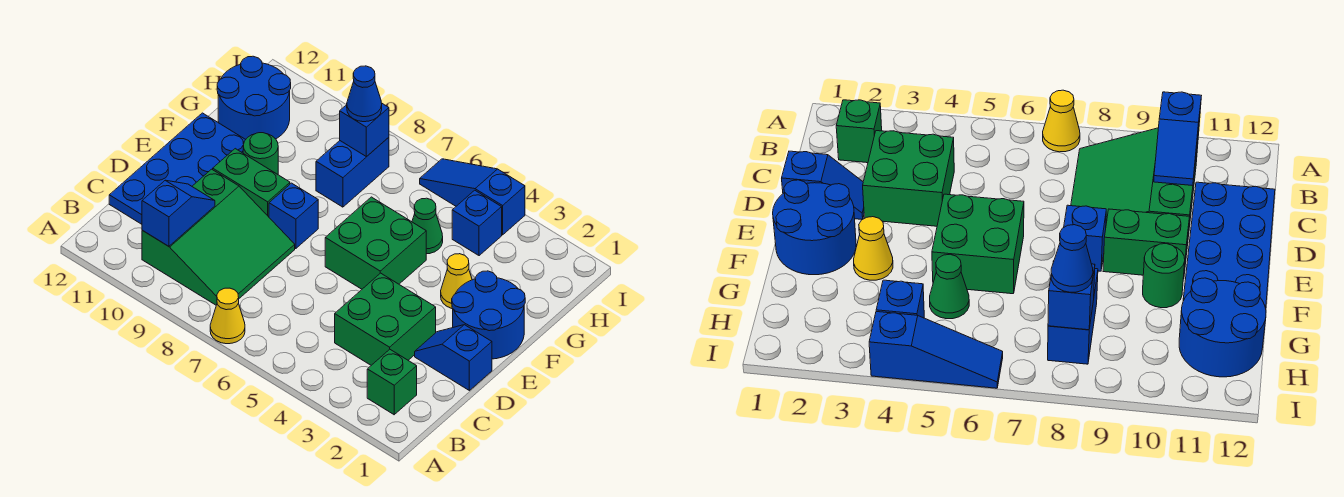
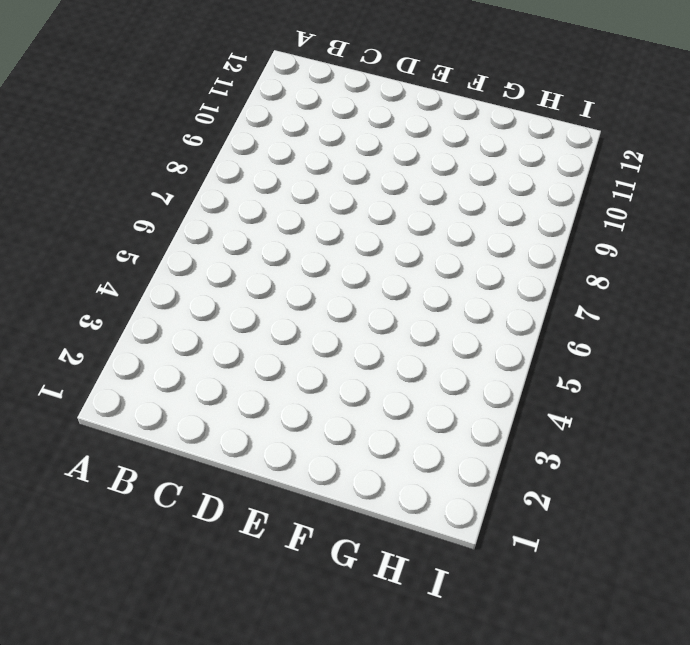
none -> yellow 1x1 cone [210,288,245,344]
none -> green 1x1 brick [367,349,417,415]
none -> green 3x3 slope [142,169,295,305]

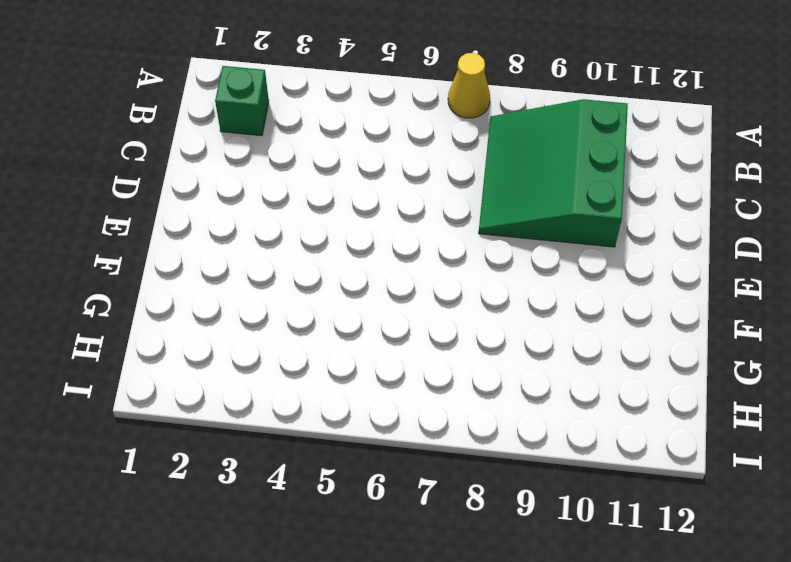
none -> green 2x2 brick [335,273,436,365]
none -> blue 2x4 plate [109,113,246,224]
none -> blue 1x2 slope [415,325,492,390]

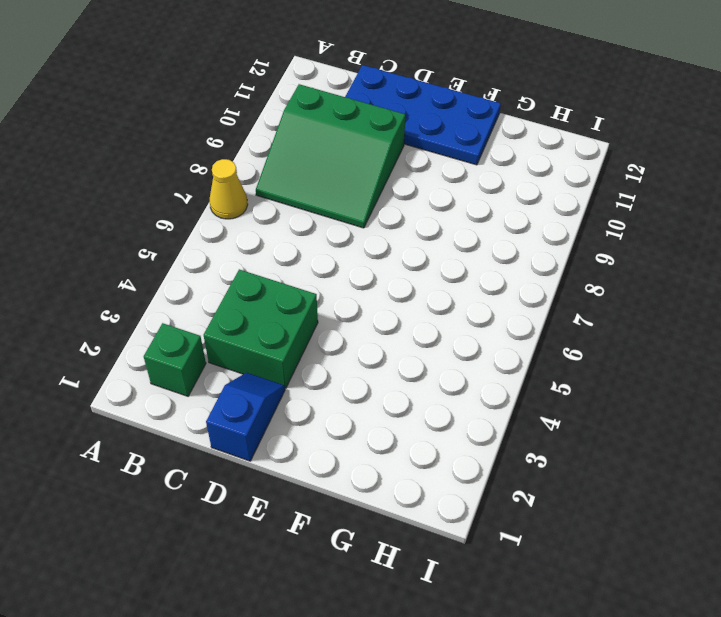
none -> blue 2x2 round brick [452,271,525,359]
none -> green 2x2 brick [325,197,426,289]
none -> blue 1x1 brick [269,183,318,249]

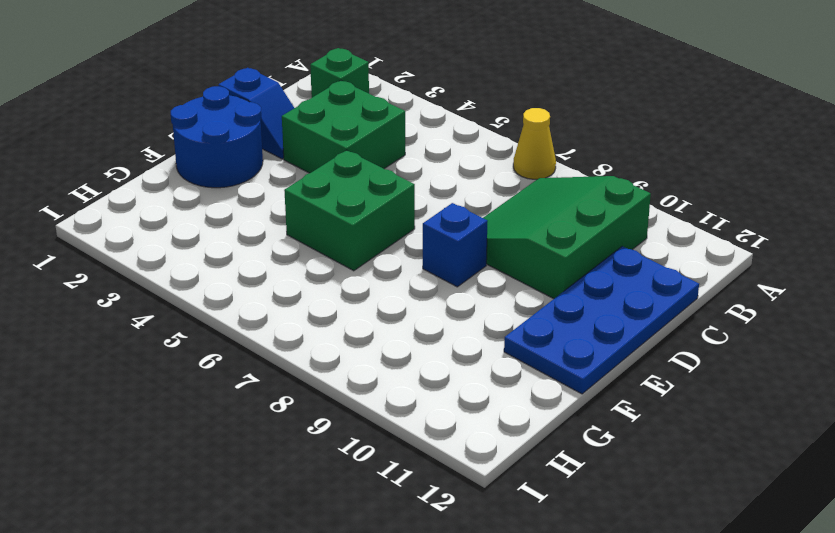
none -> green 1x2 brick [213,149,290,217]
none -> yellow 1x1 cone [441,254,472,309]
none -> green 1x1 round brick [243,133,278,174]

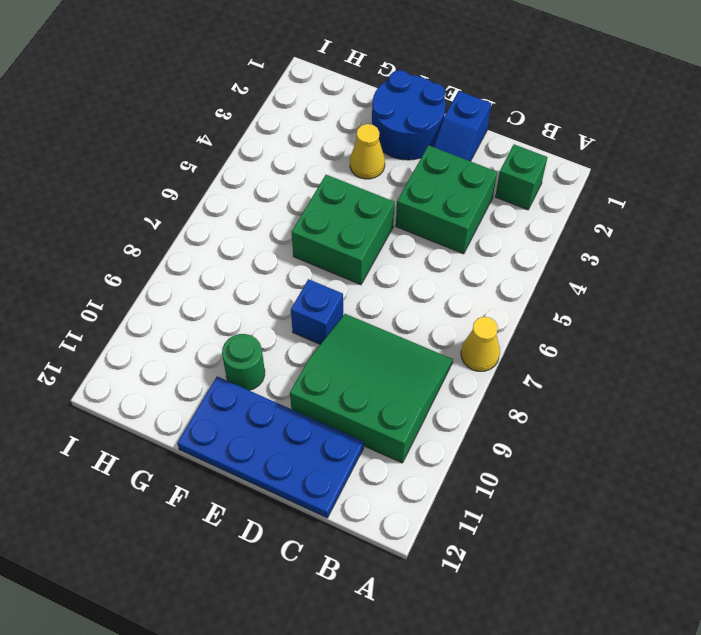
none -> green 1x2 brick [213,149,290,217]
none -> green 1x1 cone [412,198,443,254]
none -> blue 1x2 brick [316,137,389,207]

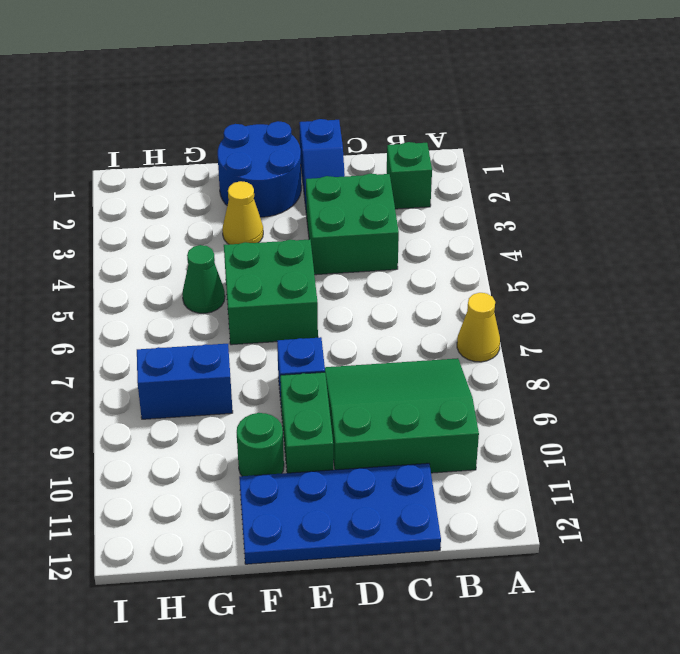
none -> blue 2x2 round brick [217,56,291,139]
none -> blue 1x1 brick [452,190,502,256]
none -> blue 1x3 slope [420,159,525,235]

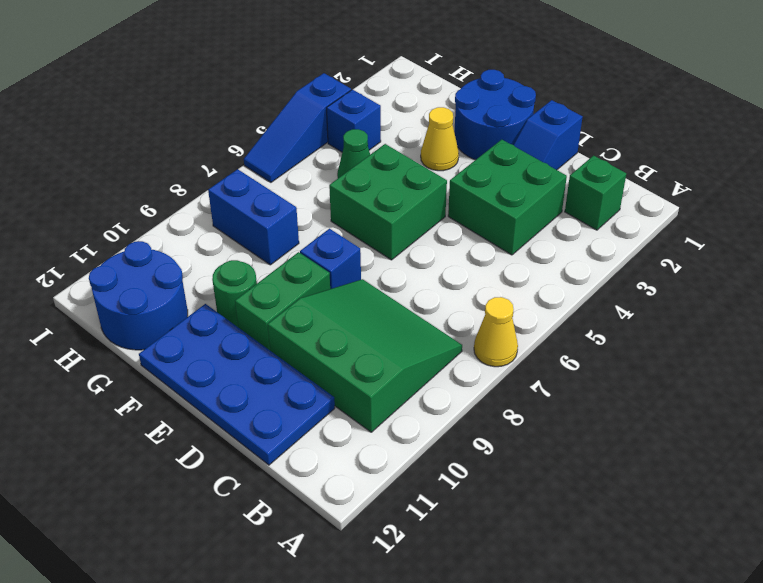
none -> blue 1x2 slope [142,180,215,246]
none -> blue 1x1 brick [340,104,389,157]
none -> blue 1x1 cone [347,66,382,122]

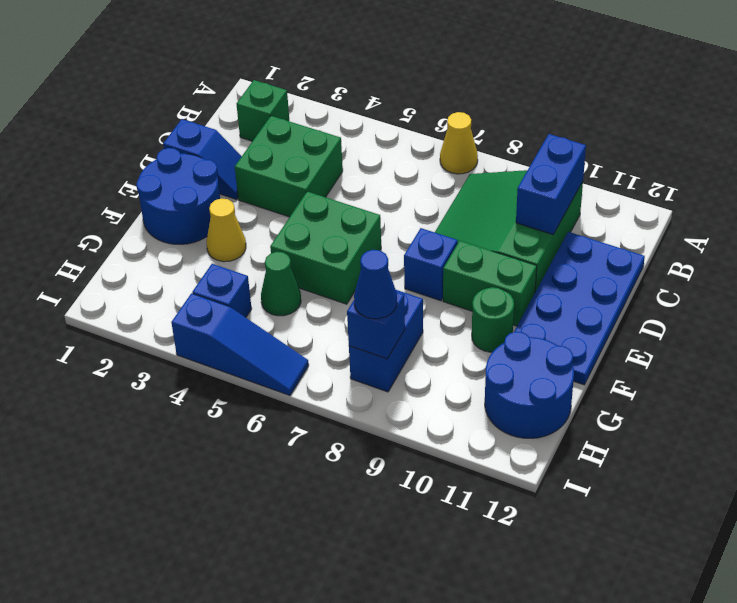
blue 1x2 brick [516,134,586,234] -> blue 1x2 slope [142,180,215,246]

